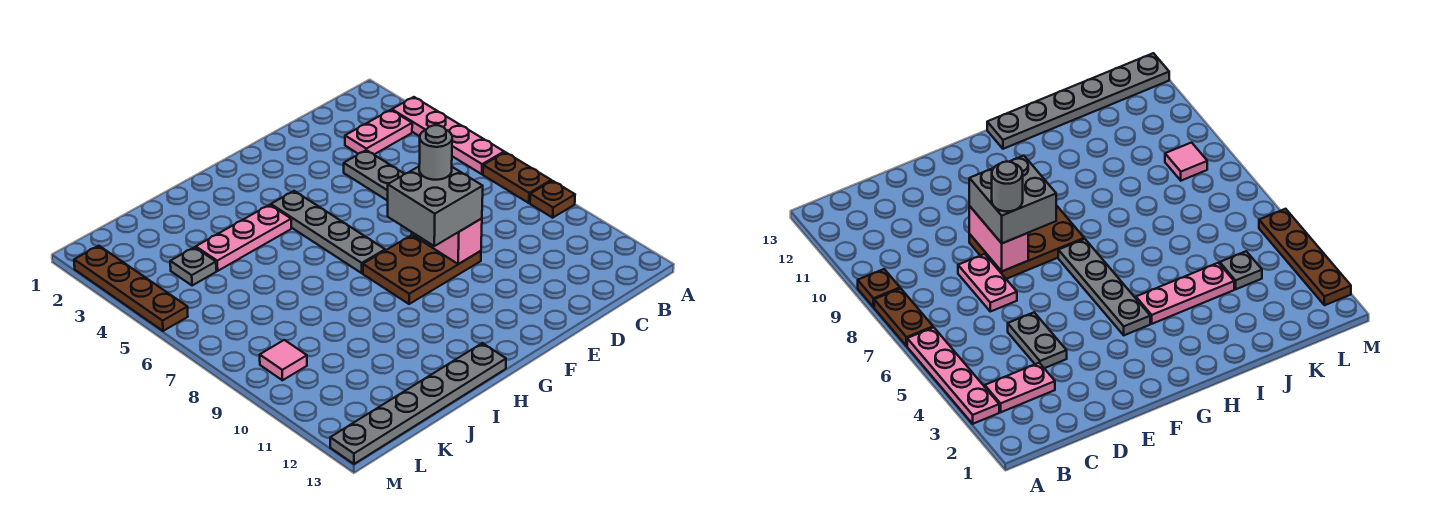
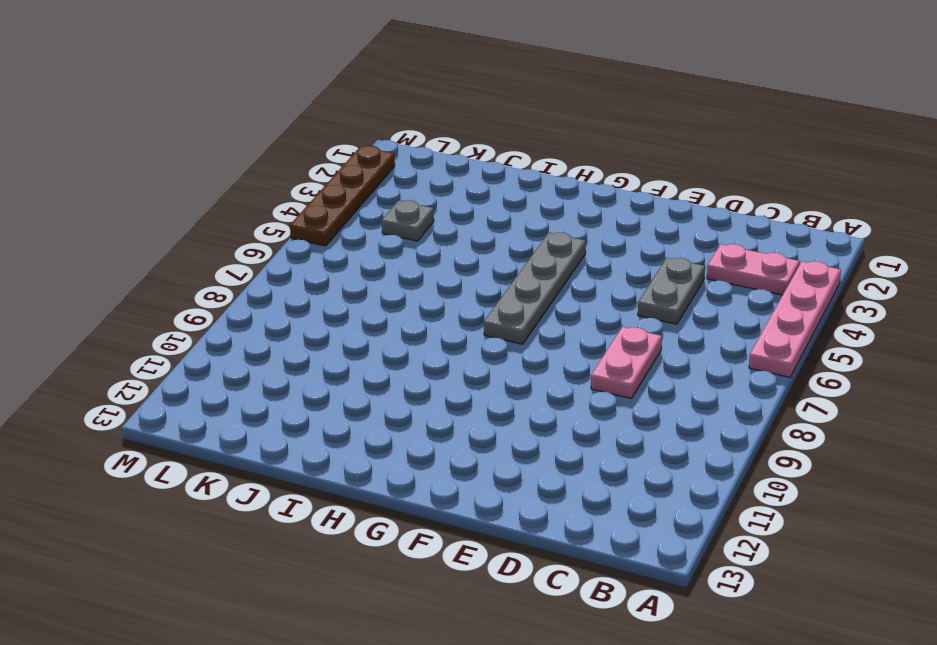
none -> brown 1x2 plate [483,152,551,203]
none -> brown 1x1 plate [530,181,575,218]
none -> brown 2x3 plate [363,235,481,304]

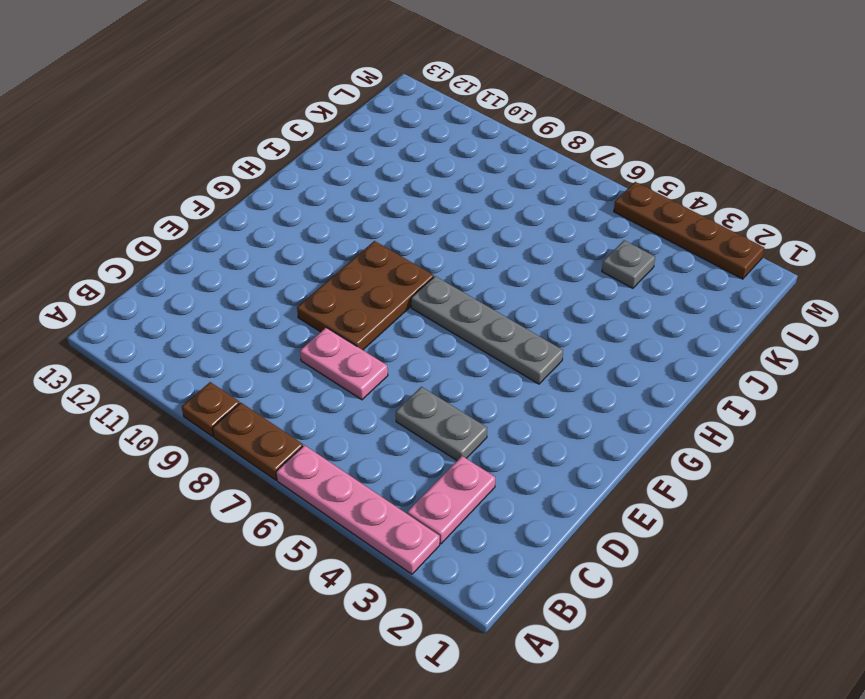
none -> pink 1x3 plate [196,205,291,271]
none -> grey 1x6 plate [330,343,506,464]
none -> pink 1x1 tile [260,340,307,380]

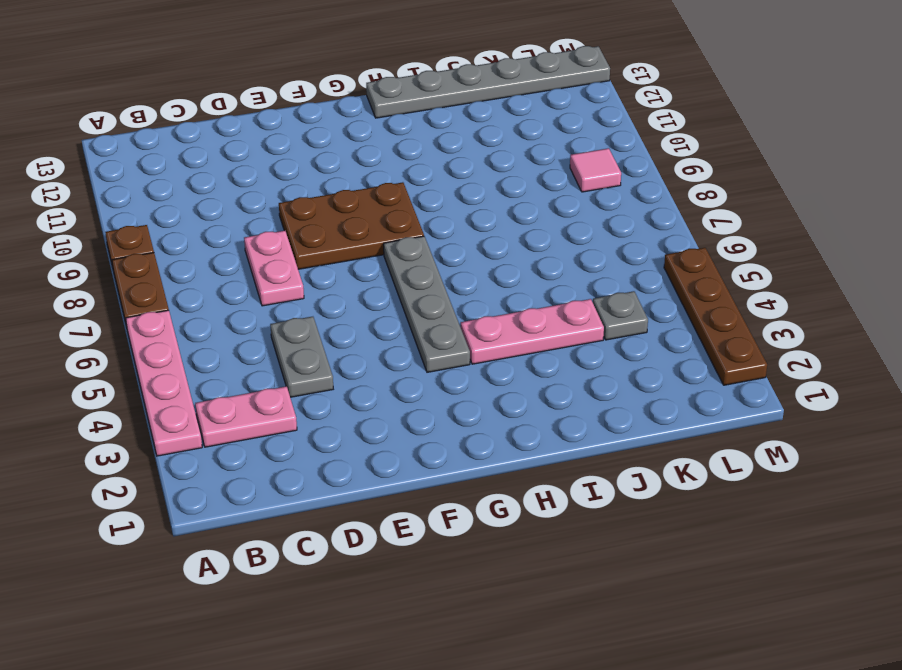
none -> pink 1x2 brick [412,219,482,264]
none -> grey 2x2 brick [388,167,483,246]
none -> grey 1x1 round brick [419,125,452,180]

